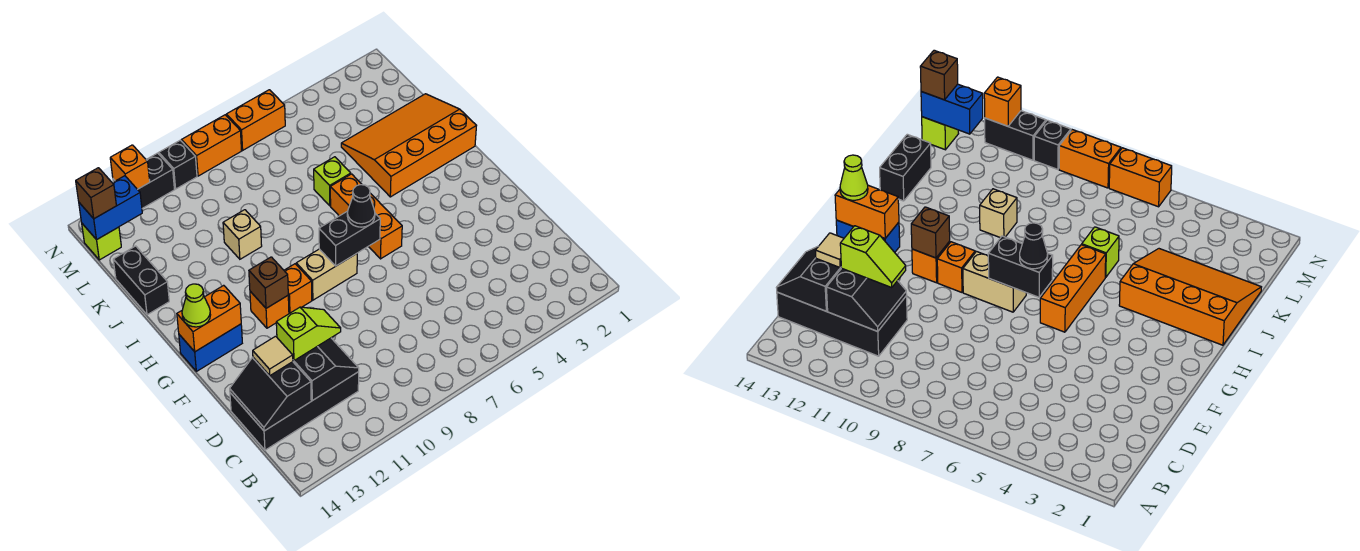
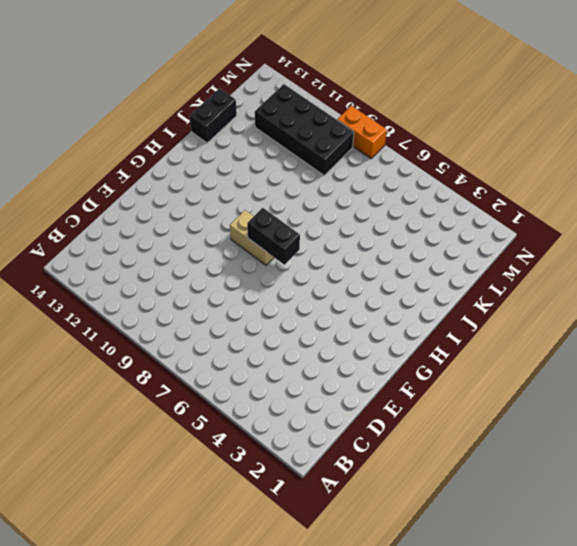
black 2x4 brick [255,84,354,175] -> black 2x4 brick moved to [230,372,359,450]
none -> orange 1x3 brick [330,174,402,259]
none -> orange 1x1 brick [284,264,312,314]
none -> orange 1x1 brick [250,291,289,328]

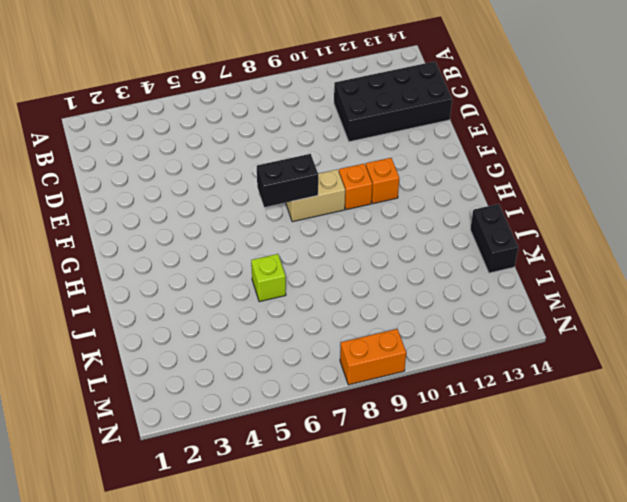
none -> orange 1x3 brick [330,174,402,259]
none -> blue 1x2 brick [179,324,242,371]
none -> orange 3x4 slope [341,94,476,197]

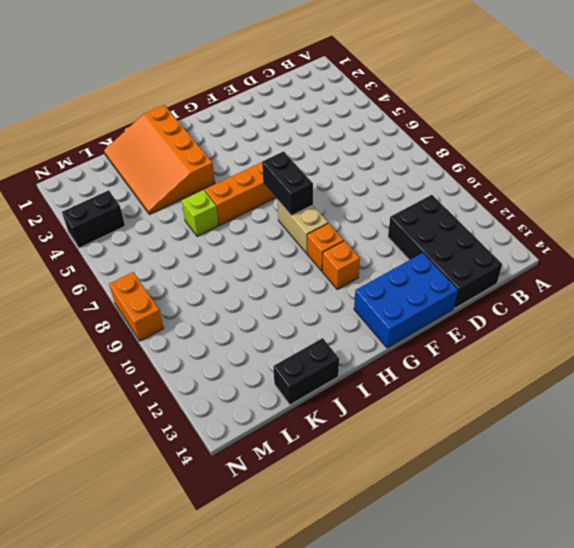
blue 2x3 brick [354,253,458,348] -> blue 1x2 brick [179,324,242,371]
black 1x2 brick [62,190,125,248] -> black 1x2 brick turned to [113,153,175,208]
none -> tan 1x1 brick [223,210,262,259]
none -> lime 1x1 brick [82,224,121,260]
none -> orange 1x2 brick [226,90,285,150]

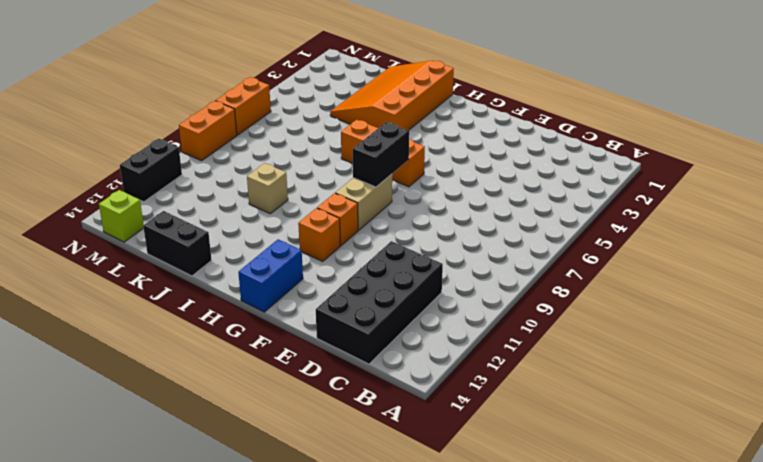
none -> lime 1x1 brick [314,157,351,206]
none -> black 1x1 brick [159,140,197,189]
none -> black 2x2 slope [293,338,359,401]

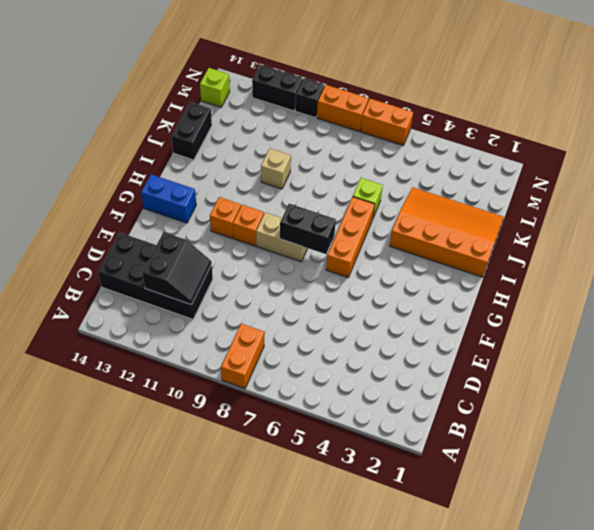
orange 1x2 brick [221,324,264,389] -> orange 1x2 brick turned to [177,285,241,352]
none -> black 2x2 slope [230,358,311,431]
none -> brown 1x1 brick [249,257,288,308]
none -> blue 1x2 brick [79,176,142,240]

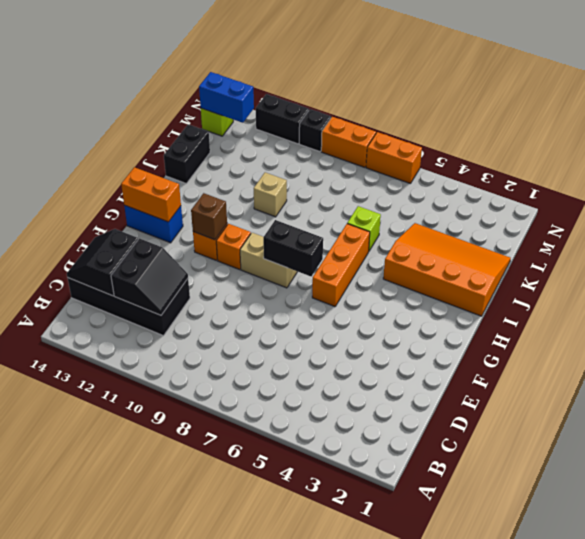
none -> orange 1x1 brick [110,145,150,189]
none -> lime 1x2 slope [276,307,341,361]
none -> tan 1x1 tile [253,336,293,376]

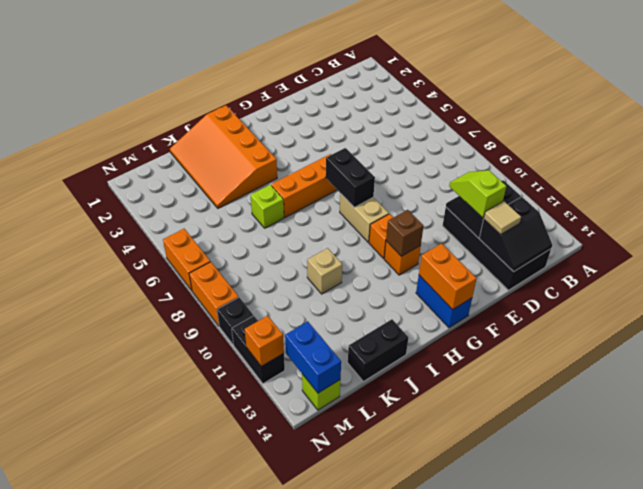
none -> black 1x1 cone [347,185,375,227]
none -> lime 1x1 cone [182,284,210,327]
none -> brown 1x1 brick [76,168,116,219]

